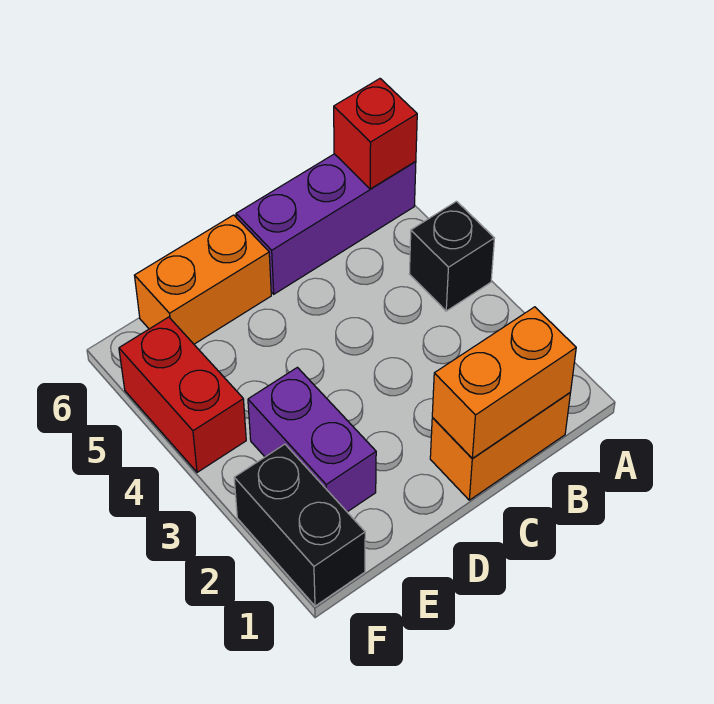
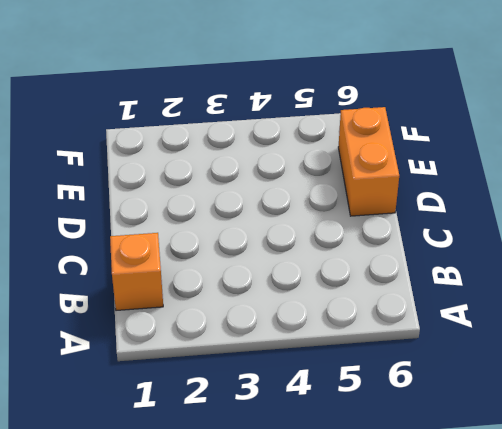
orange 1x1 brick [110,233,163,310] -> orange 1x2 brick [430,393,570,500]
none -> black 1x1 brick [409,201,494,311]
none -> purple 1x3 brick [236,154,416,294]

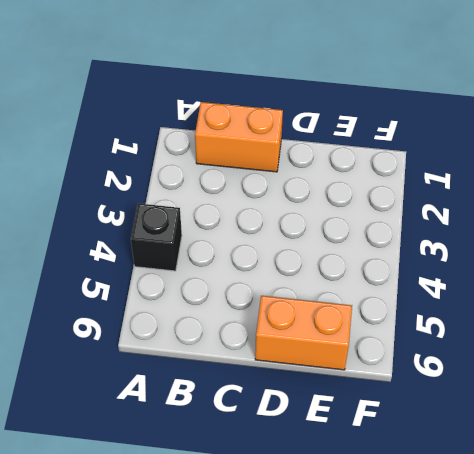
none -> purple 1x3 brick [236,154,416,294]
none -> purple 1x2 brick [248,367,376,512]

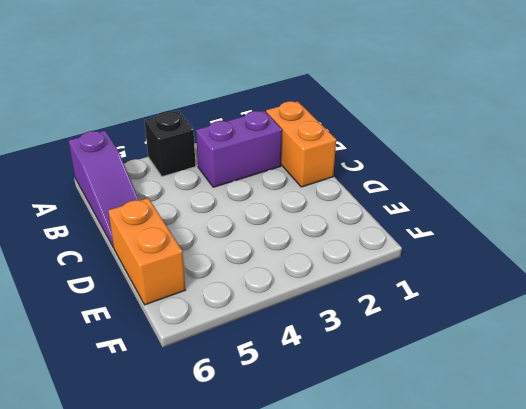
purple 1x3 slope [68,131,139,248] -> purple 1x3 brick [236,154,416,294]
purple 1x2 brick [196,111,282,187] -> purple 1x2 brick moved to [248,367,376,512]
none -> black 1x2 brick [234,444,365,606]
none -> red 1x2 brick [119,317,246,472]

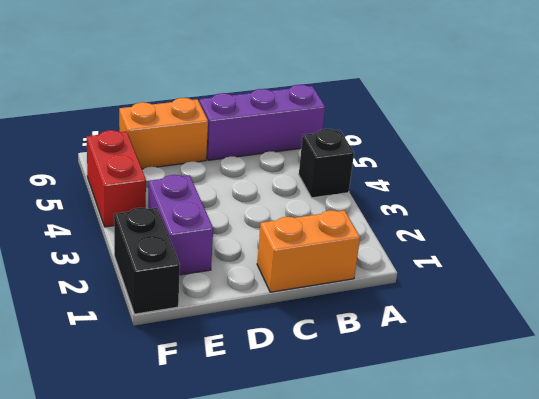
none -> red 1x1 brick [334,79,417,189]
none -> orange 1x2 brick [432,307,576,459]

